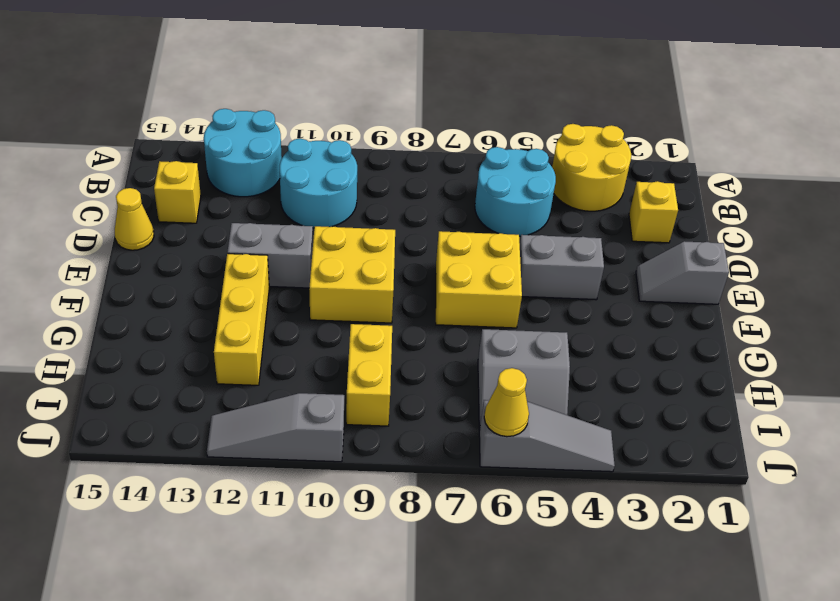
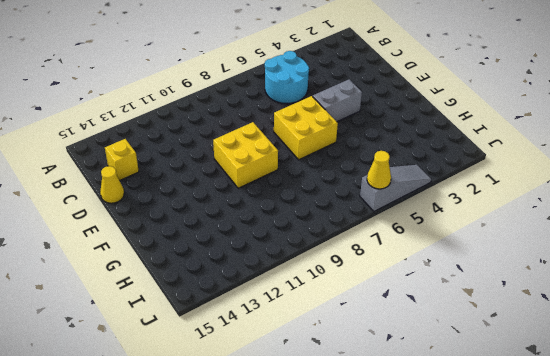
none -> yellow 2x2 round brick [552,124,631,211]
none -> cyan 2x2 round brick [204,109,282,197]
none -> cyan 2x2 round brick [280,139,357,228]

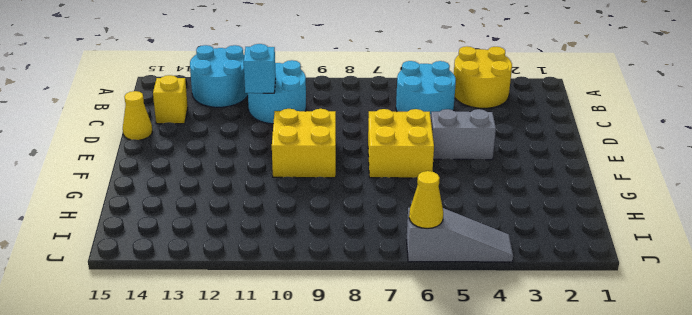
cyan 1x1 brick [244,44,276,93] -> none
none -> yellow 1x1 brick [629,181,678,243]
none -> grey 1x2 slope [636,241,729,304]
none -> grey 1x2 brick [227,223,313,288]

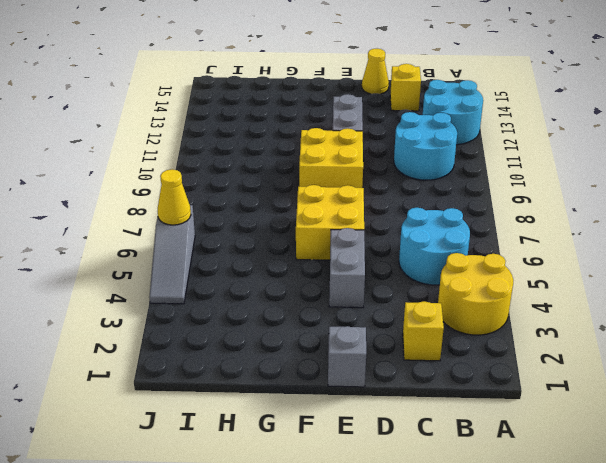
none -> yellow 1x3 brick [214,254,269,385]
none -> grey 2x2 slope [478,329,570,428]
none -> yellow 1x2 brick [346,324,392,426]

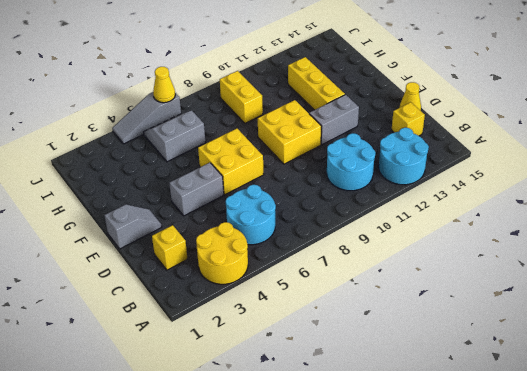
none -> grey 1x3 slope [207,393,344,462]

